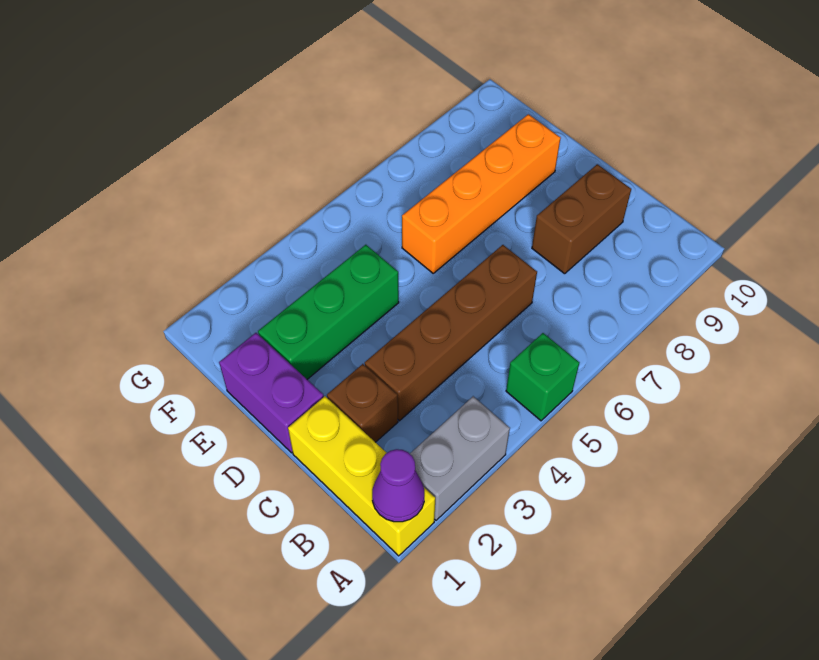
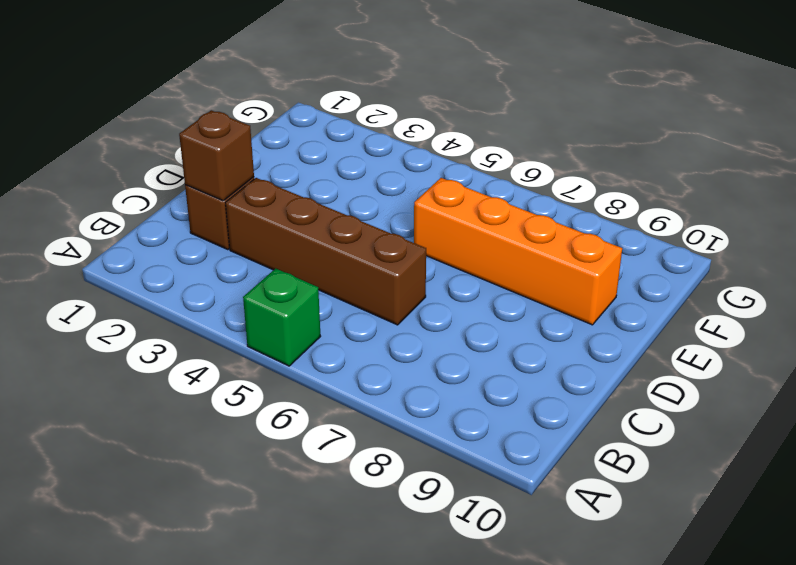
brown 1x1 brick [179,110,254,201] -> none
none -> yellow 1x3 brick [288,396,435,556]
none -> grey 1x2 brick [410,396,510,520]

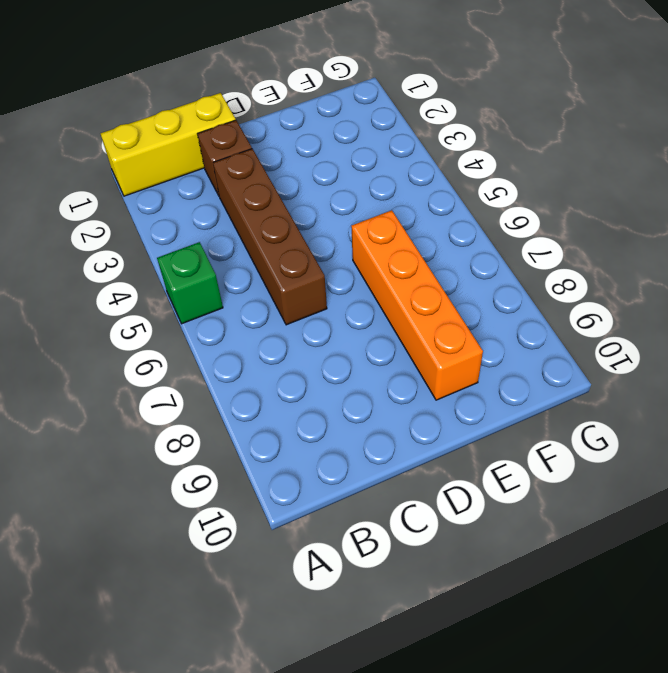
none -> grey 1x2 brick [410,396,510,520]
none -> brown 1x2 brick [532,164,631,274]

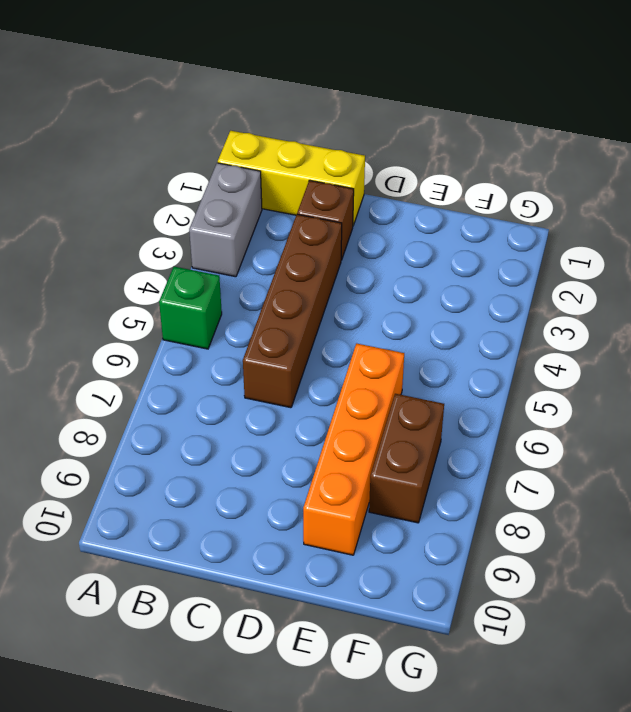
brown 1x2 brick [369,394,444,523] -> brown 1x2 brick moved to [532,164,631,274]
none -> purple 1x2 brick [219,333,324,453]
none -> green 1x3 brick [258,245,399,379]

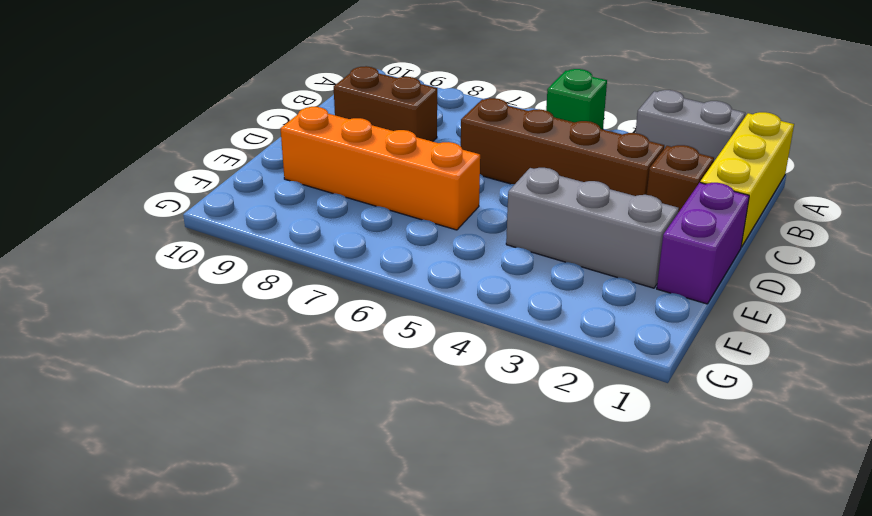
grey 1x3 brick [506,168,679,288] -> green 1x3 brick [258,245,399,379]
none -> purple 1x1 cone [372,449,424,522]

